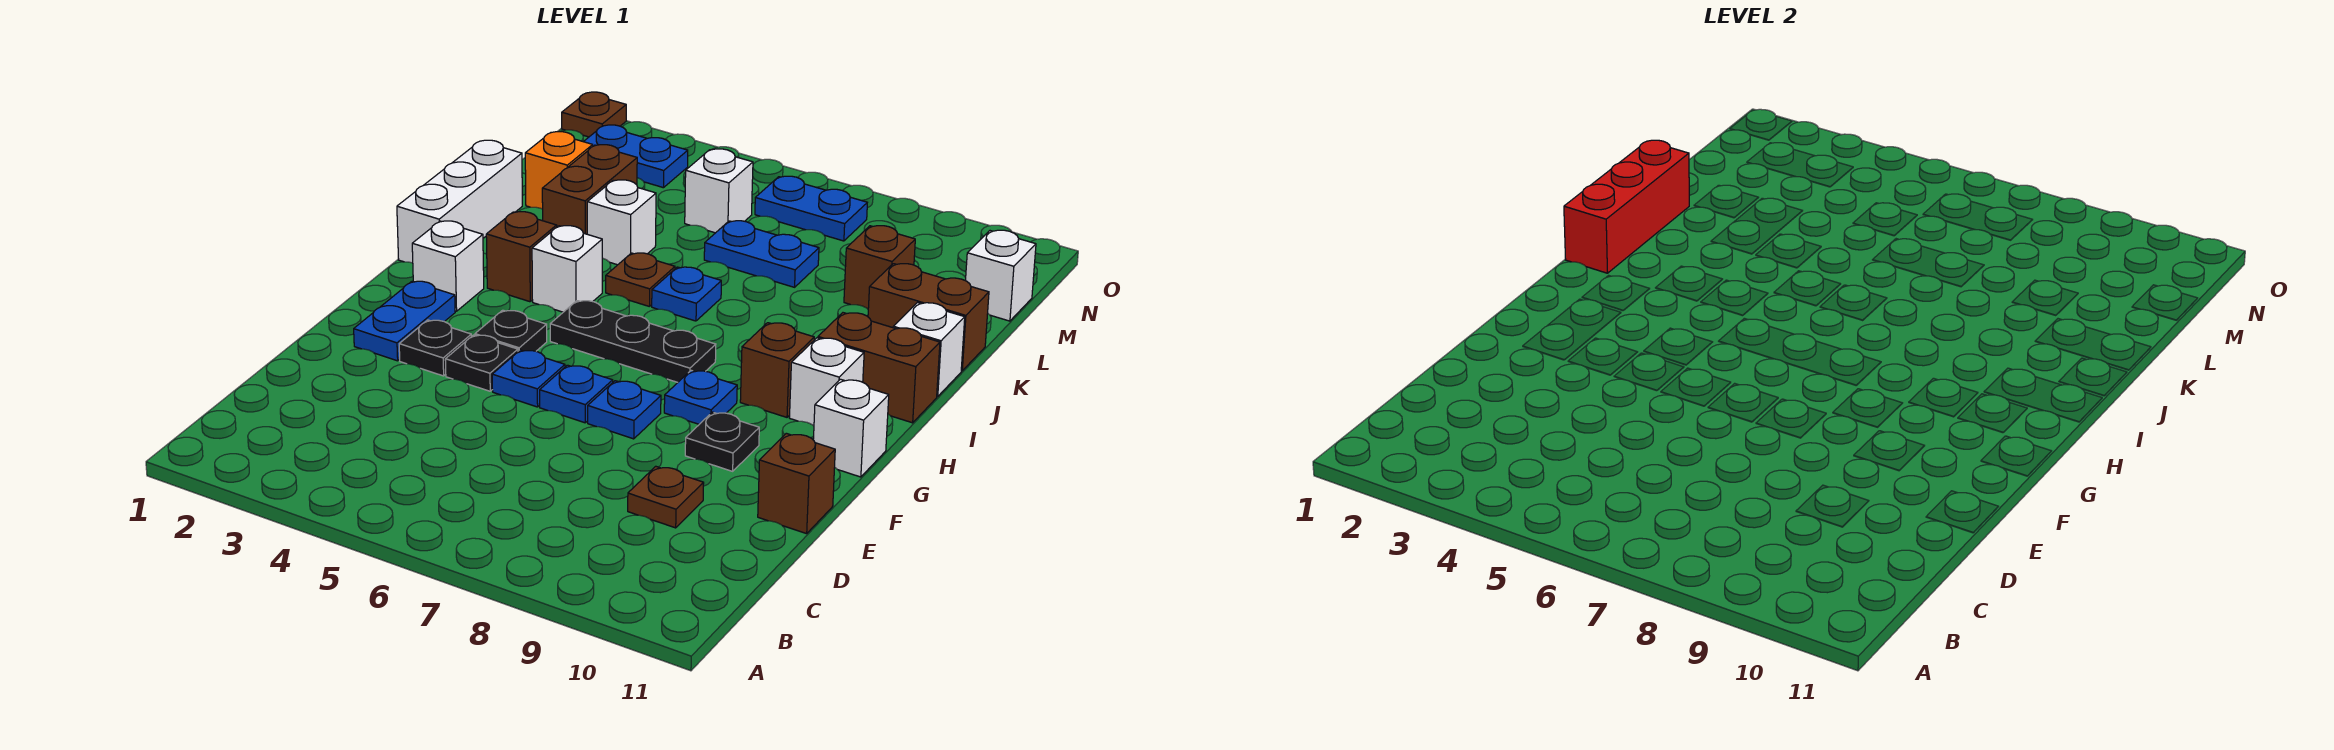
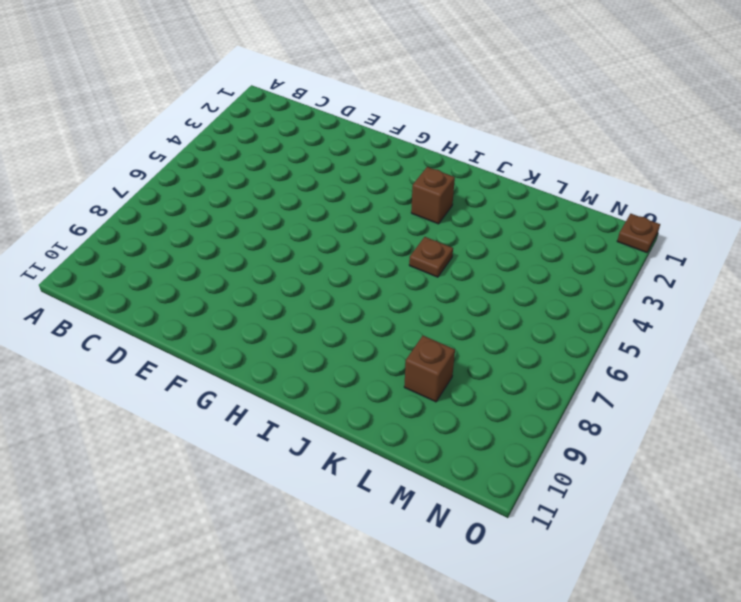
none -> brown 1x1 plate [628,466,704,528]
none -> brown 1x1 brick [758,433,835,534]
none -> blue 1x2 plate [354,281,455,361]
none -> black 1x1 plate [399,320,471,376]

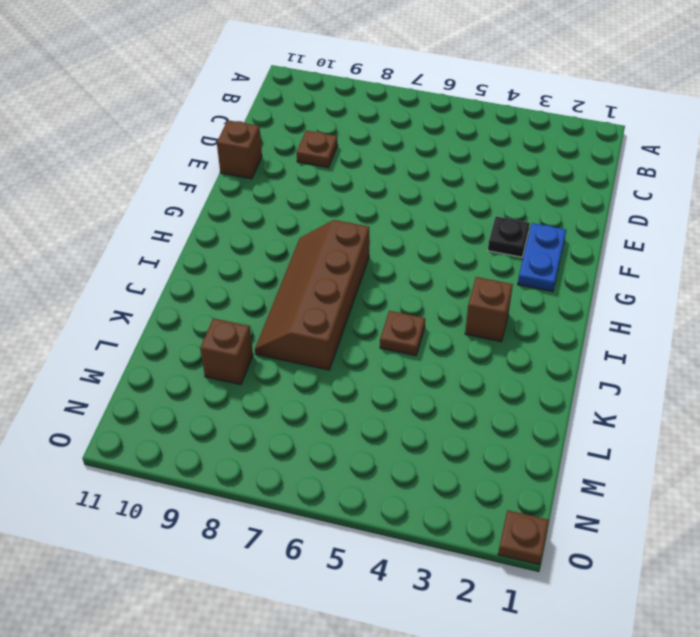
brown 2x4 slope [255,220,369,370] -> black 1x3 plate [550,301,716,382]
none -> black 1x1 plate [445,335,518,391]
none -> blue 1x1 plate [492,350,565,407]
none -> blue 1x1 plate [540,365,613,423]
none -> blue 1x1 plate [588,381,661,439]

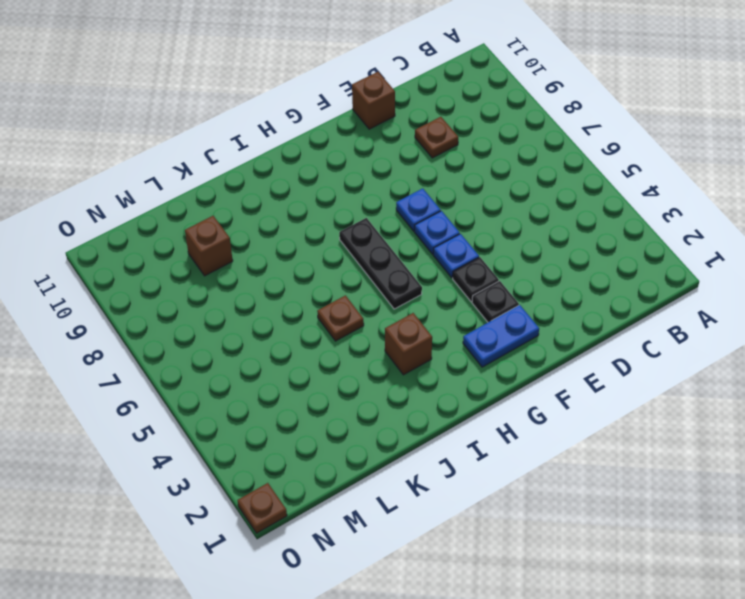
none -> black 1x1 plate [685,412,759,471]
none -> black 1x1 plate [475,310,547,351]
none -> blue 1x1 plate [664,370,737,424]
none -> white 1x1 brick [813,379,889,477]

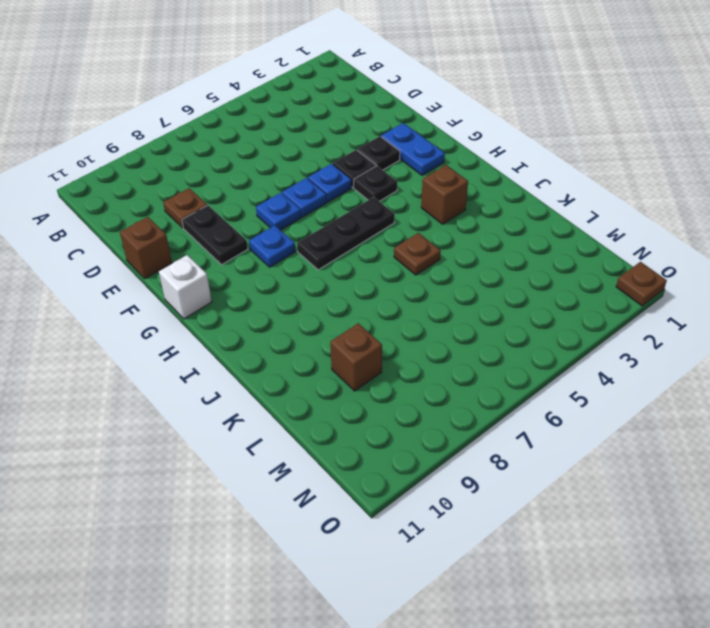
black 1x2 plate [182,205,248,265] -> black 1x1 plate [685,412,759,471]
none -> white 1x1 brick [412,221,484,311]
none -> brown 1x1 brick [740,323,814,417]
none -> white 1x1 brick [790,338,864,426]
none -> white 1x3 brick [397,140,522,263]

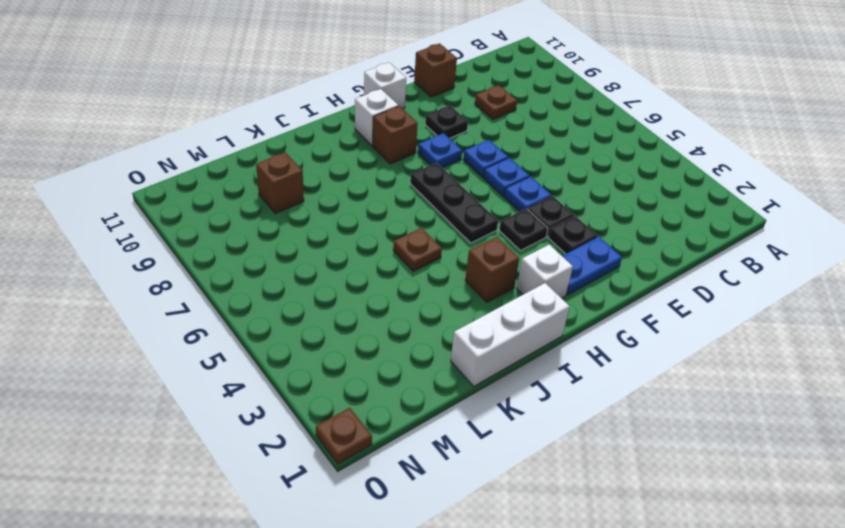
none -> white 1x1 brick [532,226,602,312]
none -> brown 1x2 brick [818,313,940,423]
none -> blue 1x1 plate [652,267,721,321]
none -> white 1x1 brick [893,303,965,397]

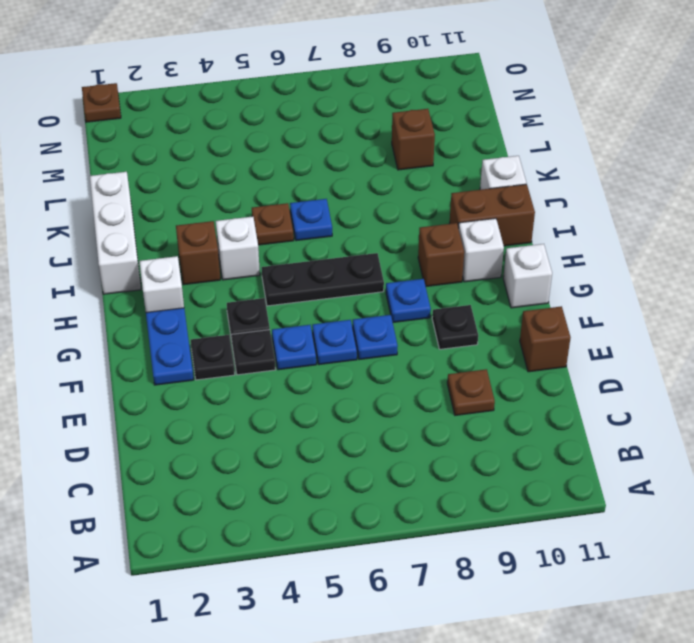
none -> brown 1x2 brick [542,145,637,234]
none -> white 1x1 brick [587,180,656,265]
none -> brown 1x2 brick [868,264,989,371]
none -> orange 1x1 brick [525,132,593,209]

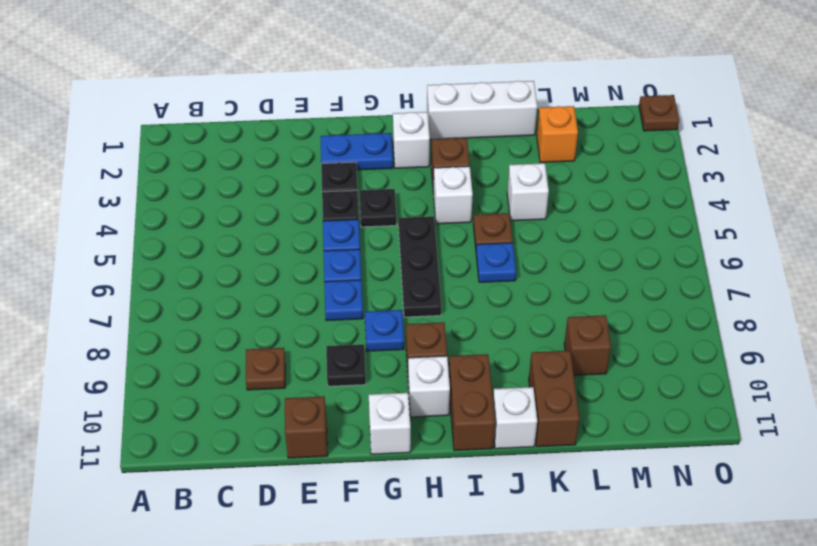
none -> brown 1x2 brick [542,145,637,234]
none -> blue 1x2 plate [704,221,819,287]
none -> white 1x1 brick [685,149,753,233]
none -> white 1x1 brick [965,230,1036,321]

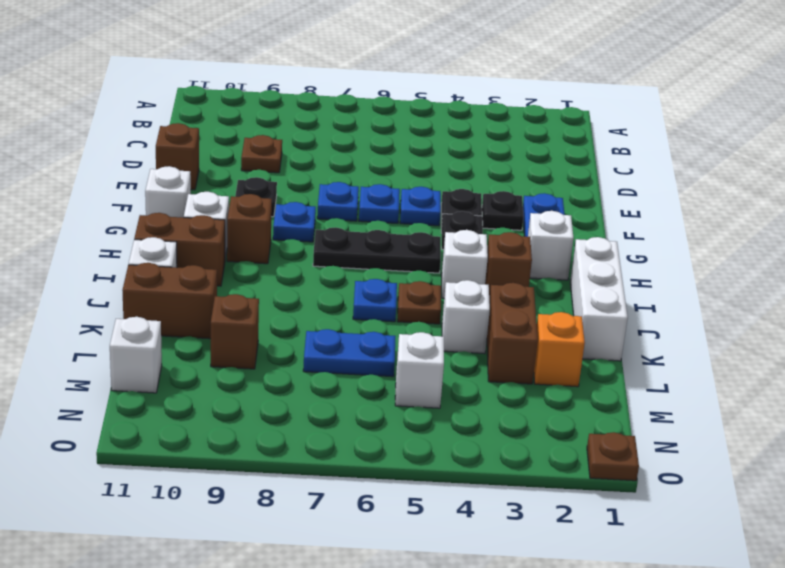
none -> blue 1x2 plate [584,125,688,188]
none -> blue 1x2 plate [755,176,867,241]
none -> red 1x3 brick [1564,140,1689,273]

